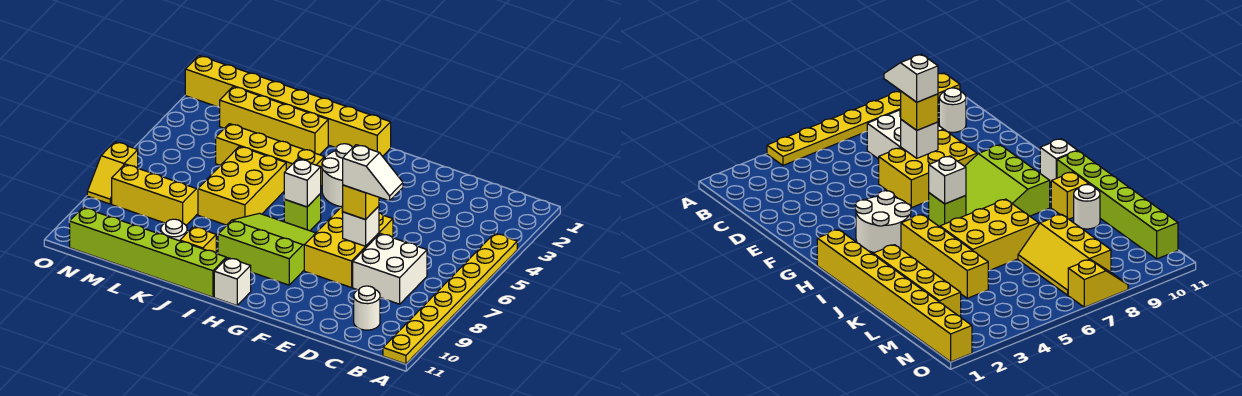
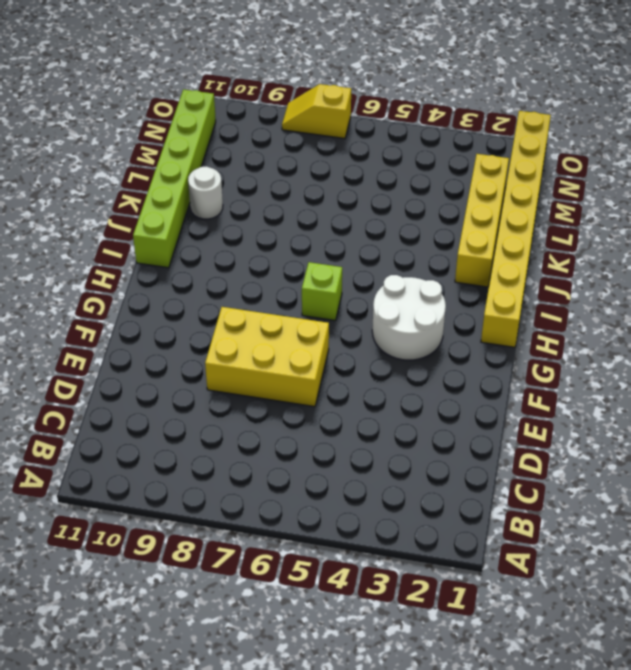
none -> yellow 1x8 plate [383,233,517,364]
none -> white 2x2 brick [353,234,427,304]
none -> white 1x1 round brick [354,286,380,330]

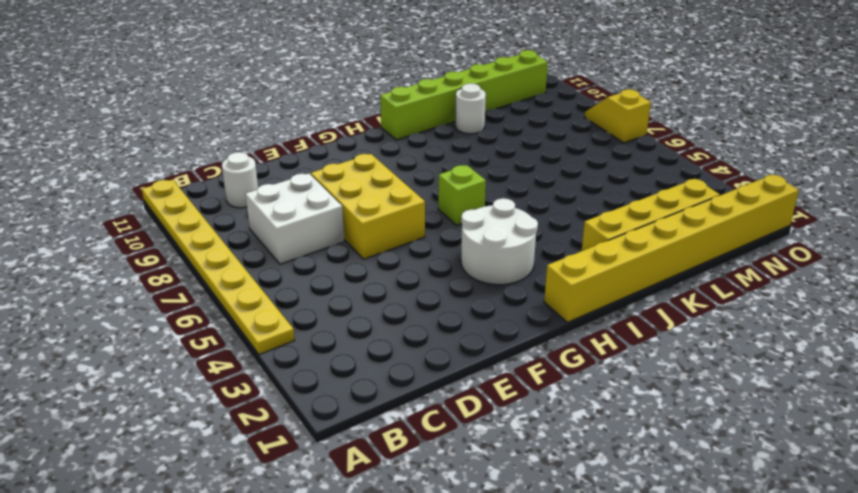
none -> lime 3x3 slope [218,213,315,285]
none -> white 1x1 brick [214,258,251,306]
none -> yellow 1x4 brick [216,124,324,186]

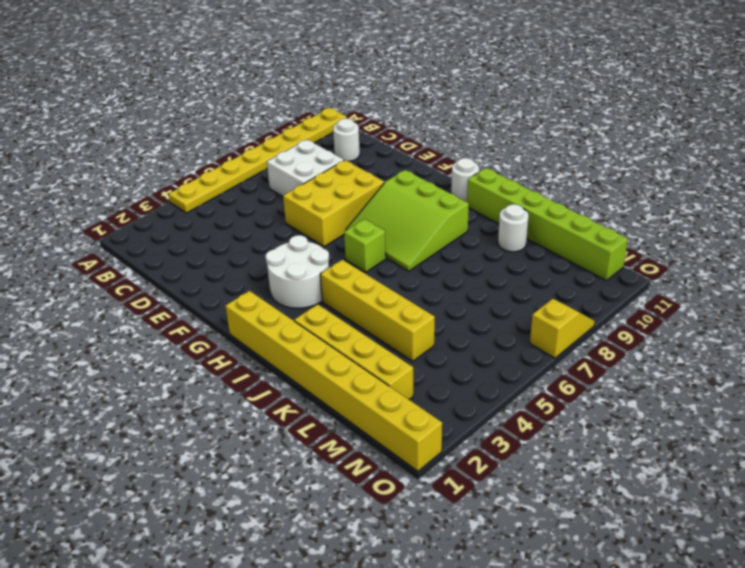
white 1x1 round brick [451,158,479,202] -> white 1x1 brick [214,258,251,306]
none -> yellow 2x3 brick [198,146,286,225]
none -> yellow 1x1 brick [180,227,216,253]
none -> yellow 2x3 slope [112,164,198,225]

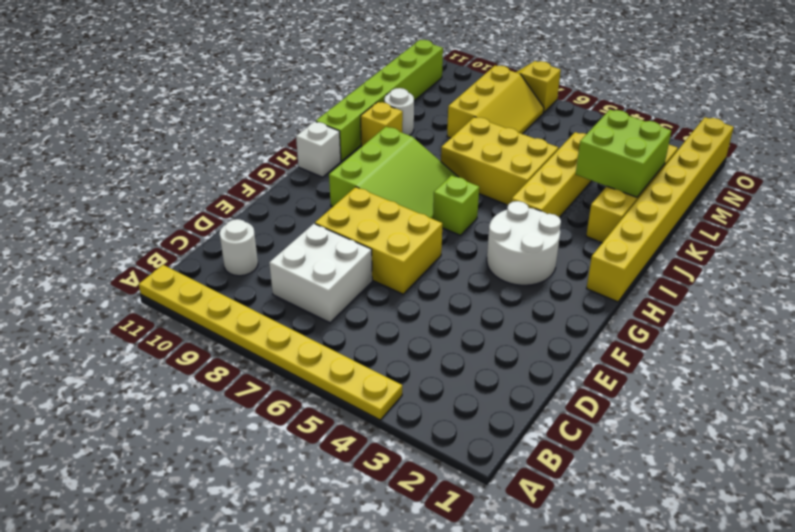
lime 2x2 brick [576,110,671,197] -> none
none -> white 1x1 brick [343,206,379,246]
none -> white 1x1 brick [284,159,321,207]
none -> yellow 1x1 brick [343,185,379,220]

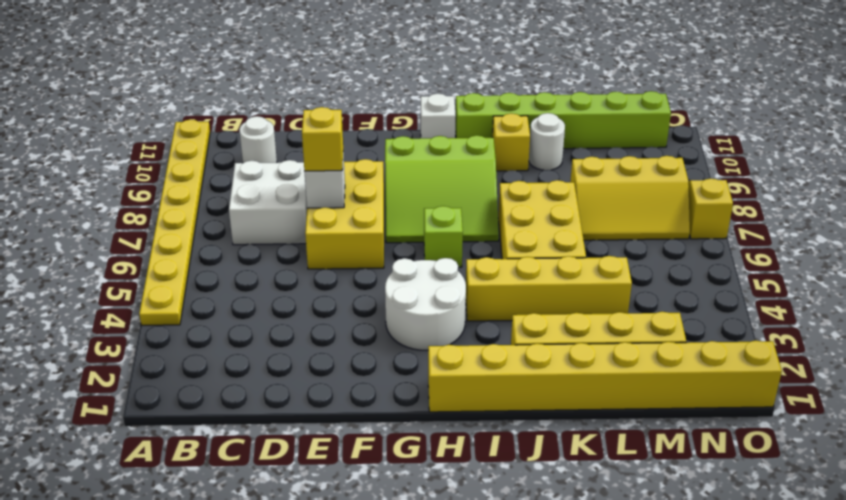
none -> white 1x1 brick [284,159,321,207]
none -> white 1x2 slope [343,145,403,201]

